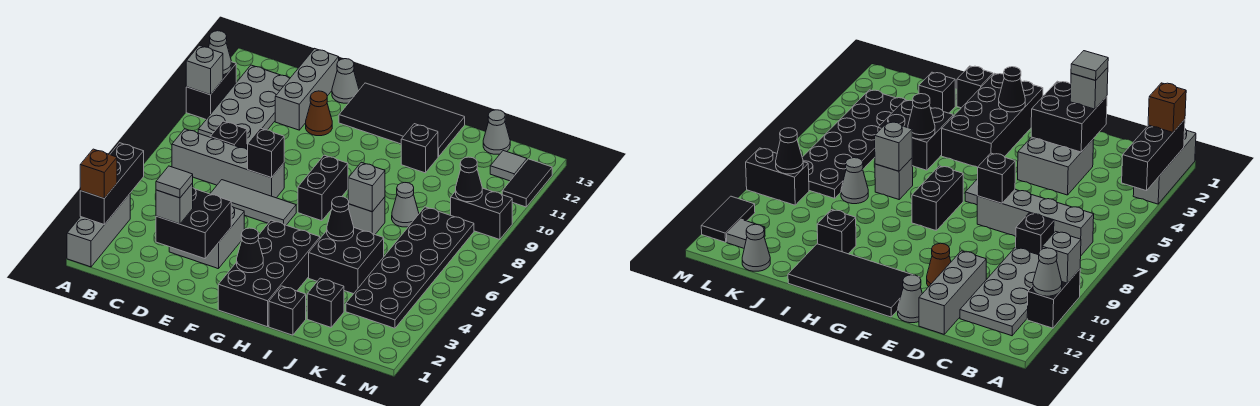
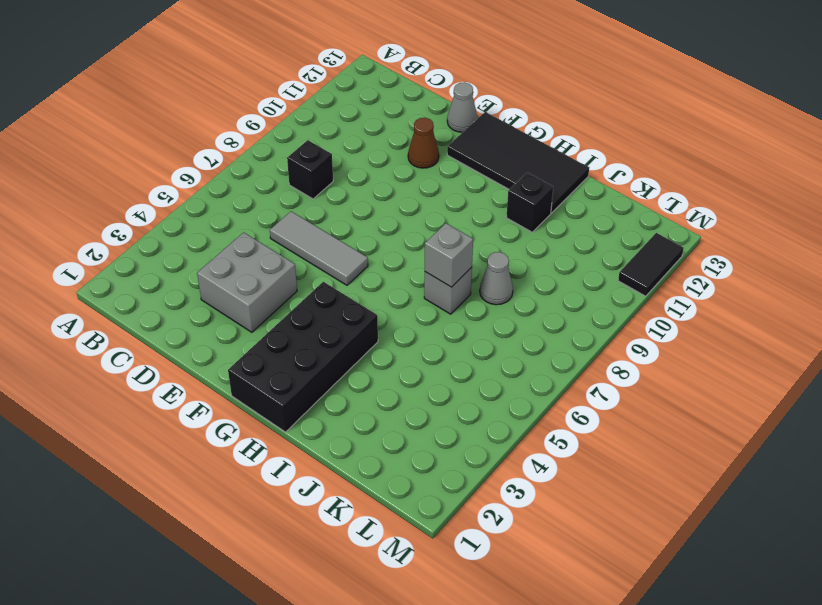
none -> grey 1x3 brick [67,194,130,267]
none -> black 1x2 brick [186,62,236,119]
none -> grey 1x4 brick [172,129,284,198]
none -> grey 2x4 plate [198,65,290,150]

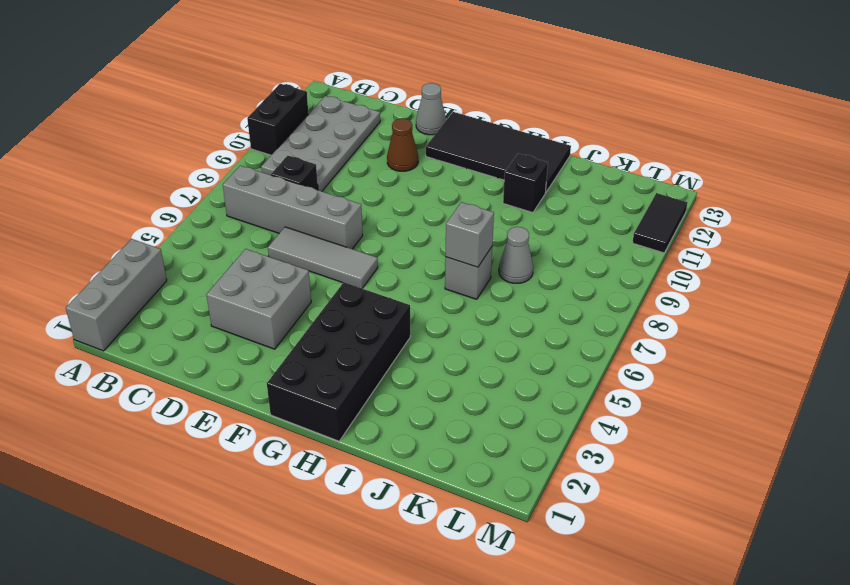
none -> grey 1x3 brick [275,49,339,130]
none -> black 1x2 brick [298,155,348,221]
none -> black 1x1 brick [269,286,306,335]
none -> black 2x2 brick [309,228,384,294]

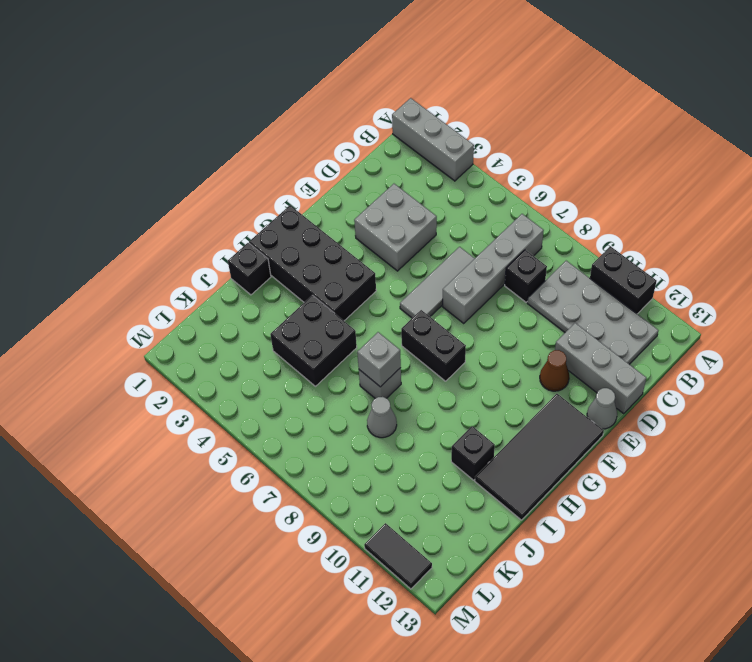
none -> black 1x1 brick [307,278,344,327]
none -> black 2x6 plate [346,207,474,328]
none -> grey 1x1 cone [483,110,510,154]
none -> black 1x2 brick [451,188,512,240]

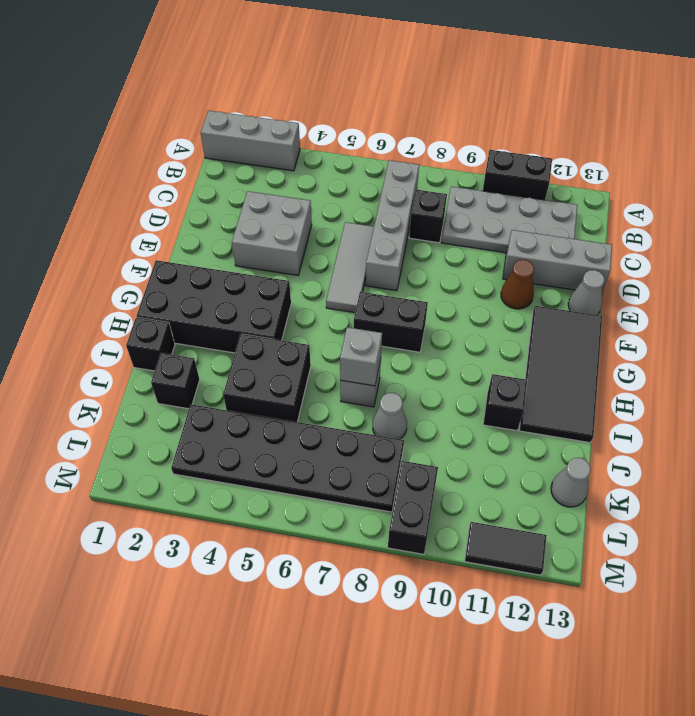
none -> grey 1x1 tile [490,151,527,181]
none -> black 1x3 brick [80,143,144,224]
none -> grey 1x1 brick [186,45,223,95]
none -> grey 1x1 cone [208,31,231,75]

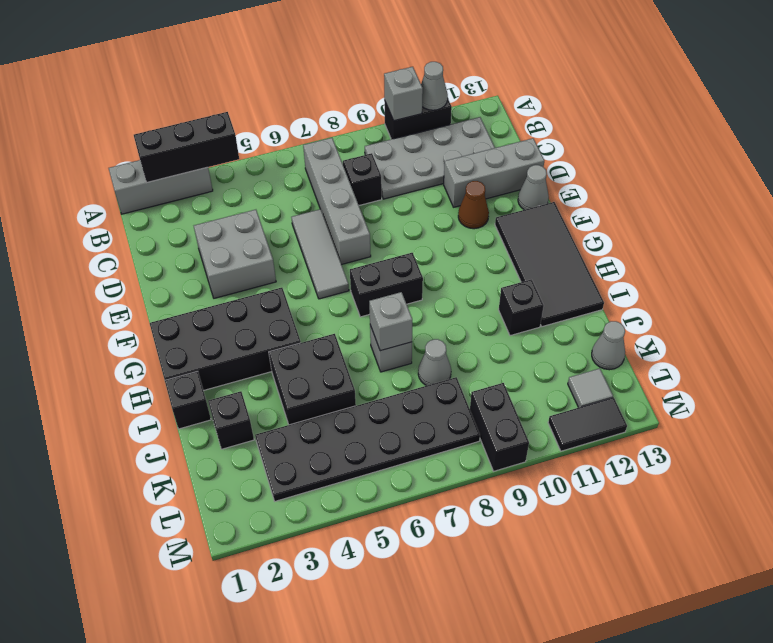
none -> black 2x2 brick [156,188,231,259]
none -> black 1x1 brick [248,128,284,178]
none -> black 1x1 cone [237,228,263,273]
none -> black 1x1 cone [327,197,354,241]

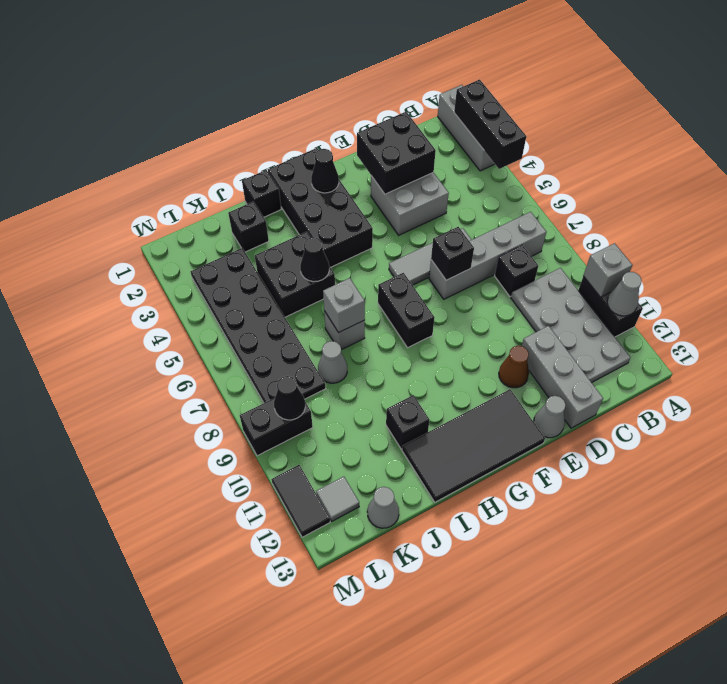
none -> brown 1x1 brick [80,149,117,198]
none -> grey 1x1 brick [156,183,193,224]
none -> grey 1x1 tile [156,166,193,198]

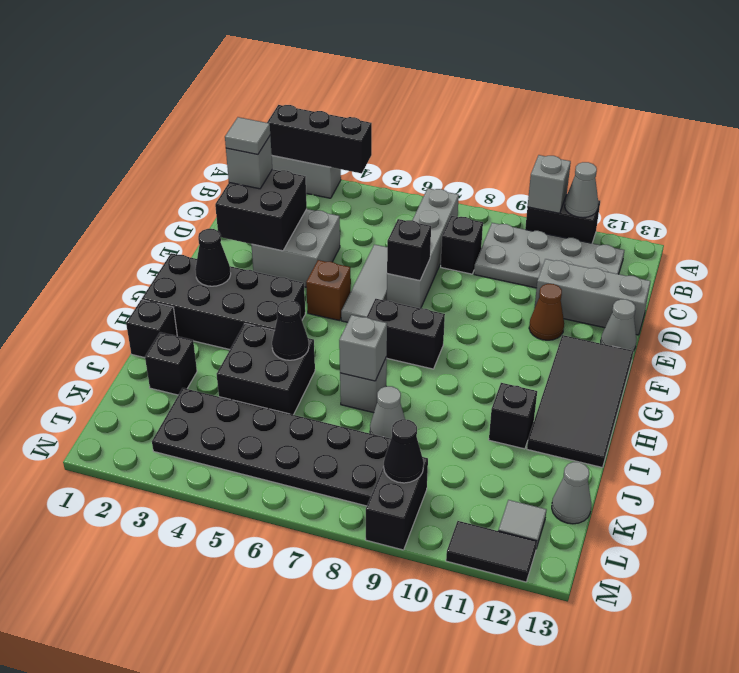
brown 1x1 brick [306,260,351,321] -> brown 1x1 brick moved to [80,149,117,198]

